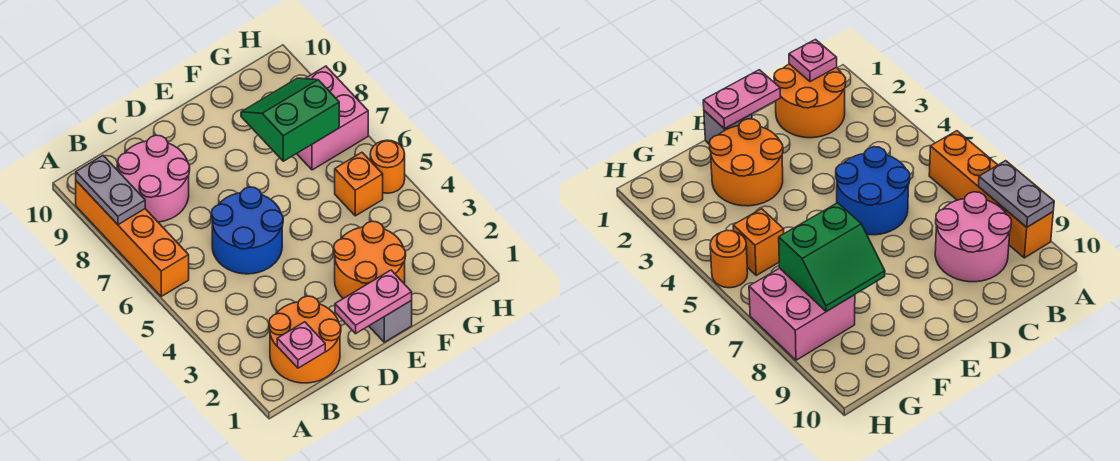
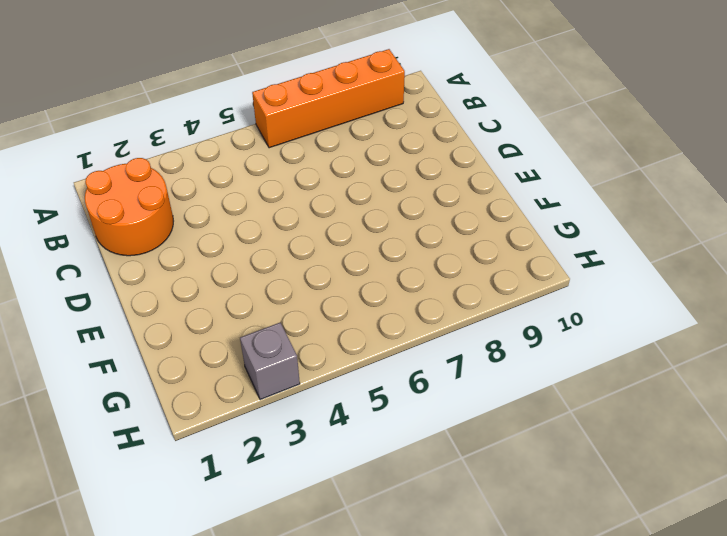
grey 1x1 brick [240,323,300,400] -> grey 1x1 brick moved to [369,300,412,342]
none -> pink 2x2 round brick [118,135,190,222]
none -> blue 2x2 round brick [211,187,283,274]
none -> orange 2x2 round brick [334,221,406,298]

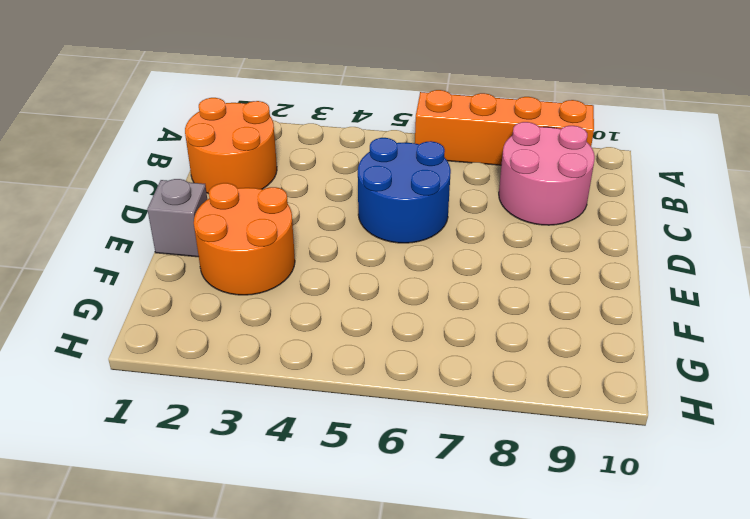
none -> orange 1x1 brick [335,152,383,216]
none -> pink 2x2 brick [297,66,368,170]
none -> orange 1x1 round brick [370,140,405,193]

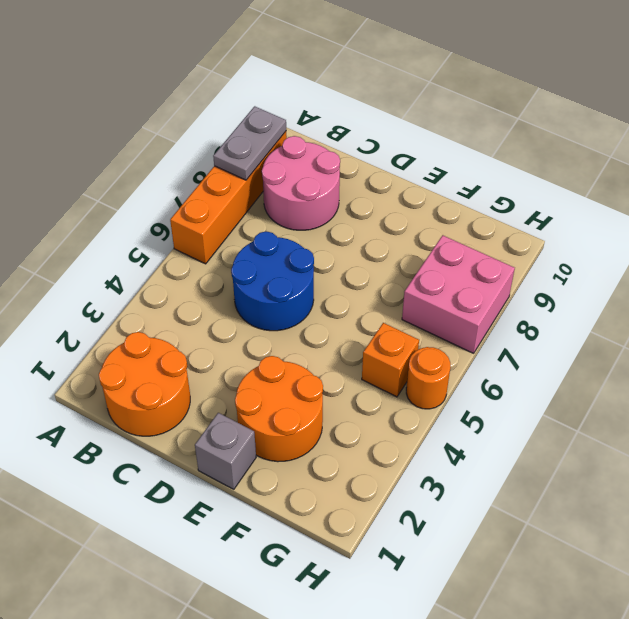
none -> pink 1x1 plate [277,322,325,368]
none -> pink 1x2 plate [335,270,412,334]
none -> green 2x2 slope [241,78,339,161]

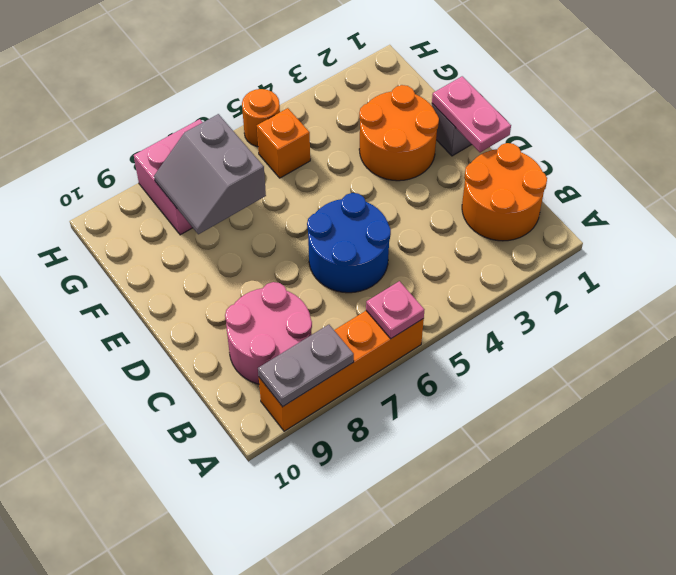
pink 1x1 plate [366,281,424,339] -> pink 1x1 plate moved to [277,322,325,368]
grey 2x2 slope [154,114,266,234] -> green 2x2 slope [241,78,339,161]

